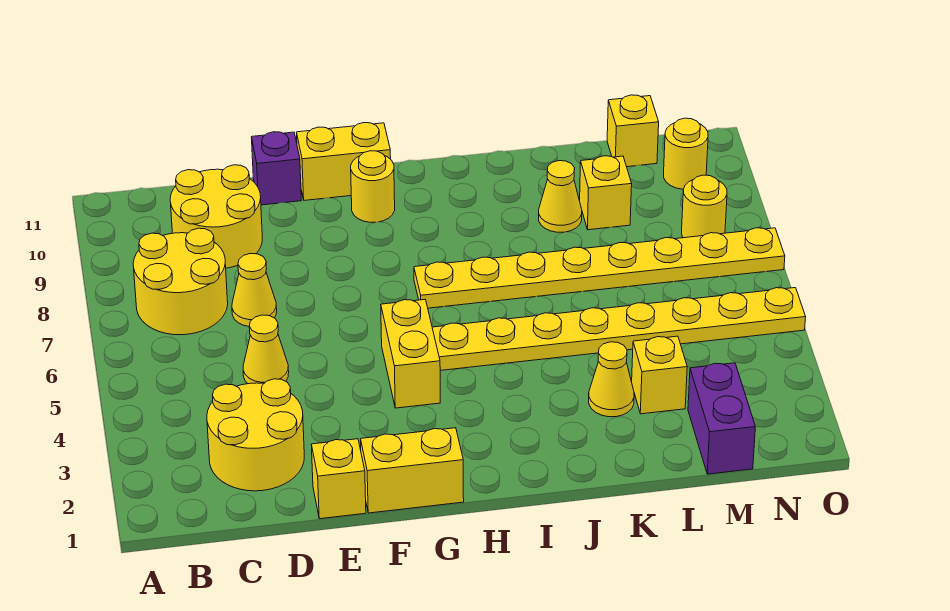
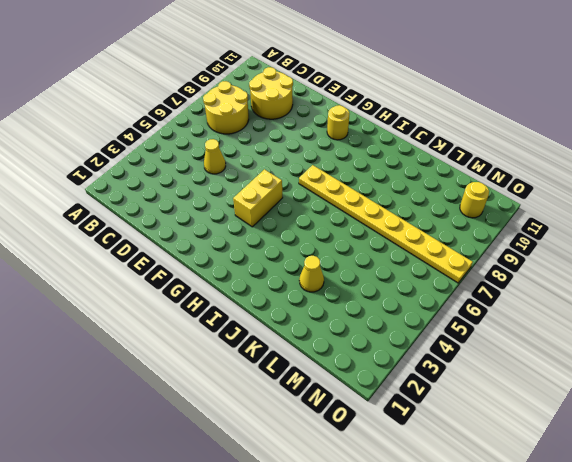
none -> yellow 2x2 round brick [207,379,304,491]
none -> yellow 1x1 cone [232,254,277,326]
none -> yellow 1x1 brick [311,439,366,519]

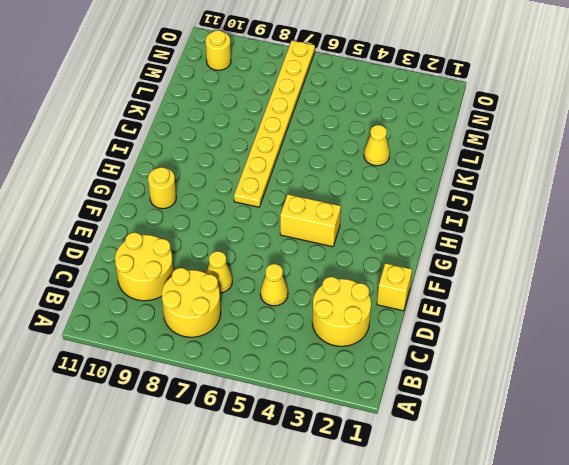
none -> purple 1x1 brick [252,132,301,205]
none -> yellow 1x2 brick [361,428,464,513]
none -> yellow 1x2 brick [297,123,391,200]

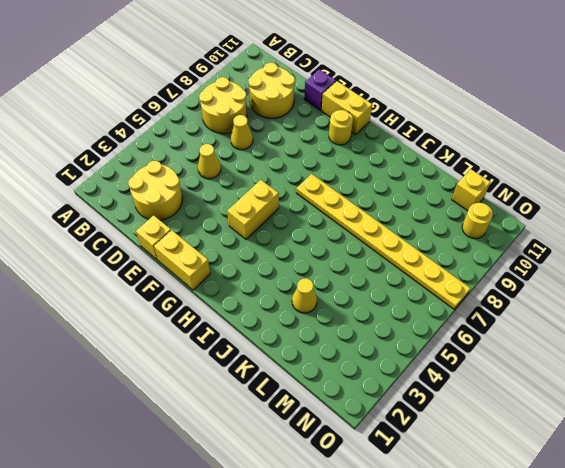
none -> yellow 1x8 plate [432,288,806,371]
none -> yellow 1x1 cone [539,161,582,232]
none -> yellow 1x1 brick [632,336,687,414]

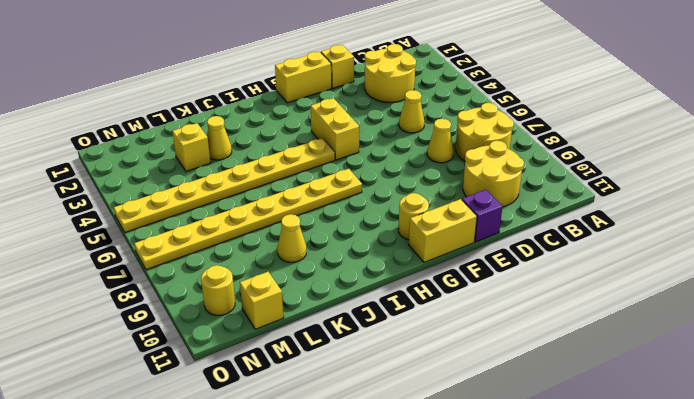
none -> yellow 1x1 brick [580,156,632,230]
none -> purple 1x2 brick [688,363,755,474]
none -> yellow 1x1 round brick [682,175,727,238]

